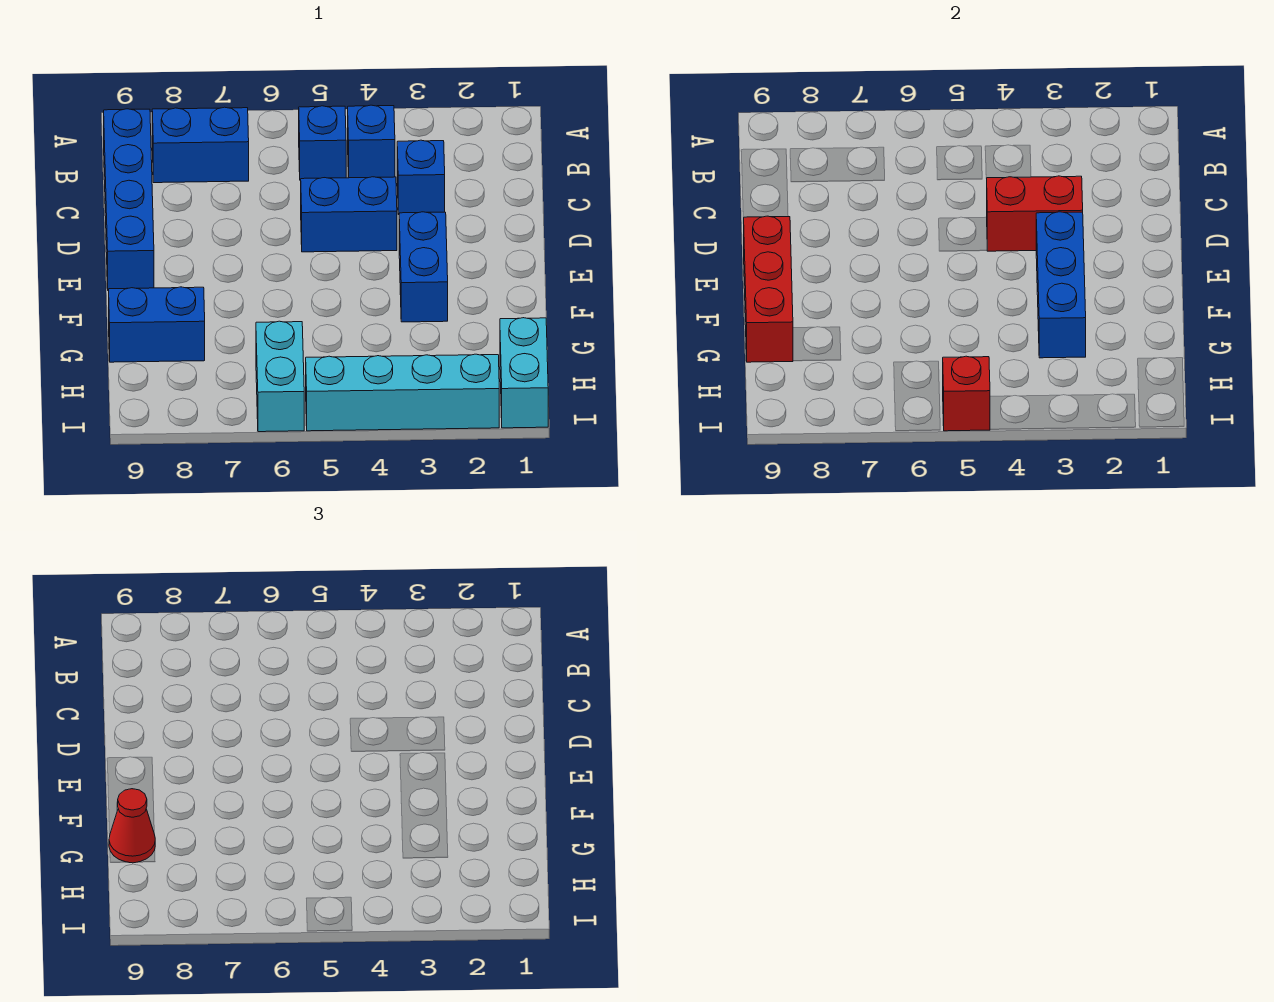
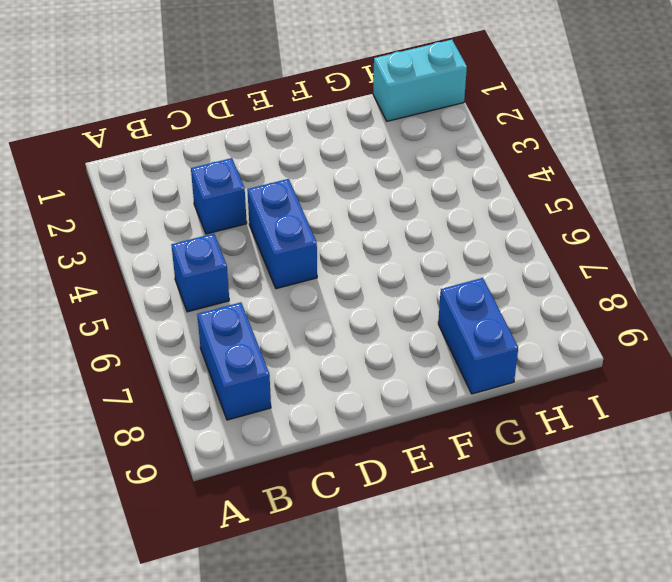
none -> blue 1x1 brick [348,105,395,178]
none -> blue 1x4 brick [104,109,154,291]
none -> blue 1x2 brick [399,212,448,322]

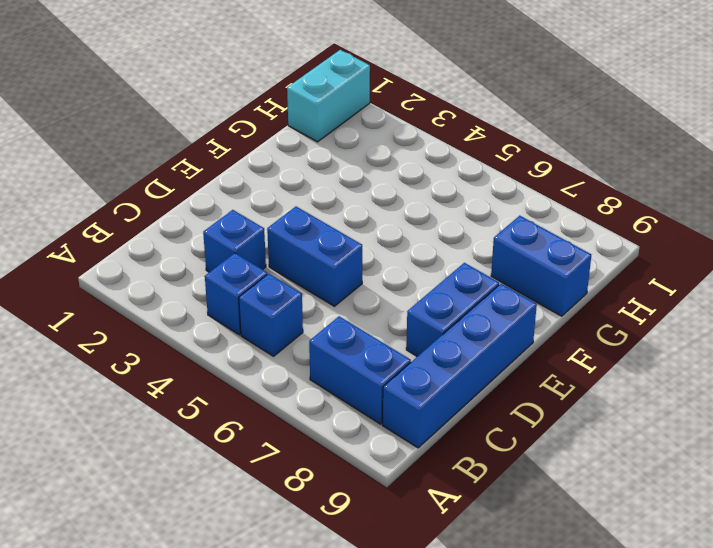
blue 1x2 brick [406,263,499,357] -> blue 1x2 brick moved to [399,212,448,322]
none -> cyan 1x2 brick [256,321,304,432]
none -> cyan 1x4 brick [306,354,499,431]
none -> red 1x2 brick [986,176,1083,251]

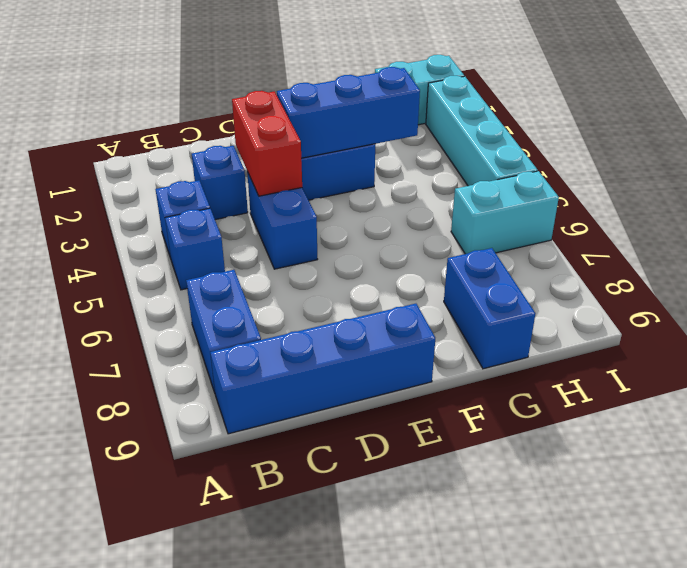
none -> red 1x3 brick [743,216,793,362]
none -> red 1x1 brick [943,356,990,431]
none -> red 1x1 cone [109,789,155,863]

